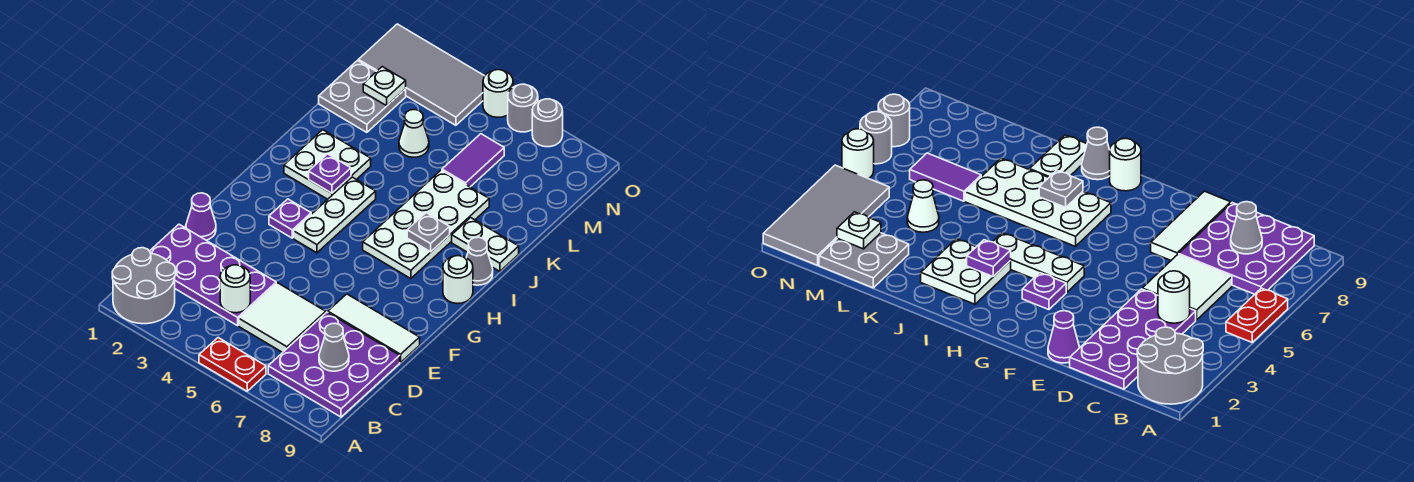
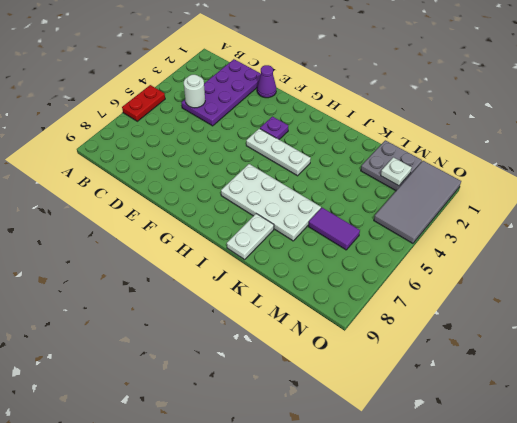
none -> grey 2x2 round brick [112,248,176,324]
none -> purple 3x3 plate [268,312,400,417]
none -> white 2x2 tile [239,283,326,352]

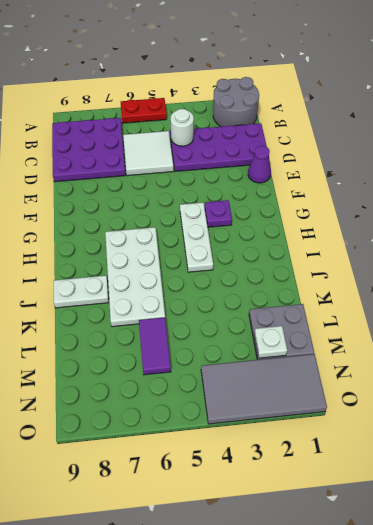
none -> white 1x3 tile [328,294,420,362]
none -> white 1x1 round brick [443,256,473,304]
none -> white 2x2 plate [284,130,371,199]

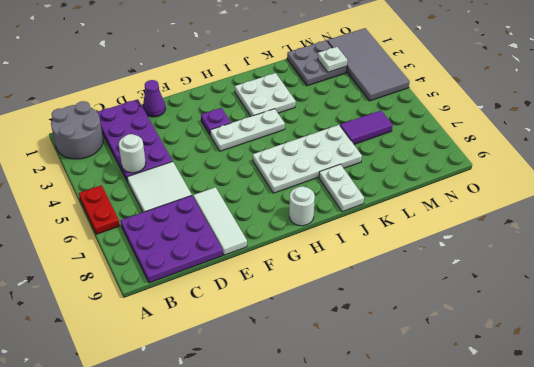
none -> grey 1x1 cone [466,237,493,285]
none -> white 1x1 cone [399,110,429,157]
none -> white 1x1 round brick [483,70,513,117]

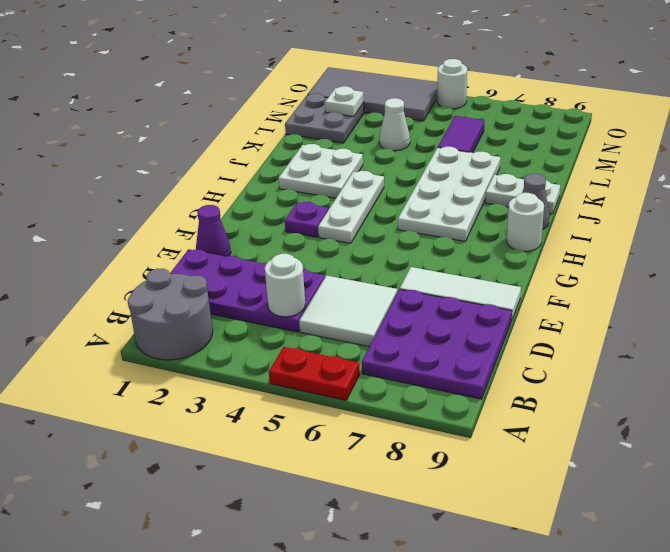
none -> grey 1x1 round brick [508,84,538,132]
none -> grey 1x1 round brick [532,99,563,147]
none -> grey 1x1 cone [319,323,349,371]

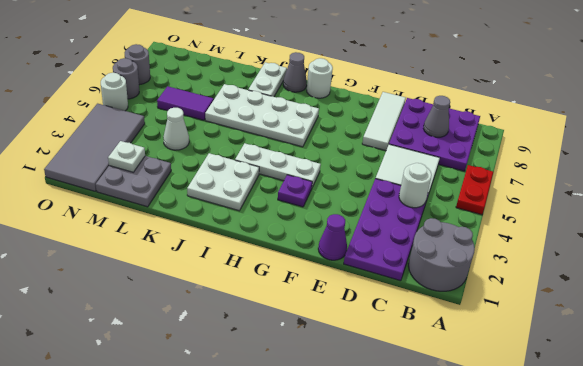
none -> purple 1x1 plate [309,154,351,193]
none -> grey 1x1 plate [407,213,450,252]

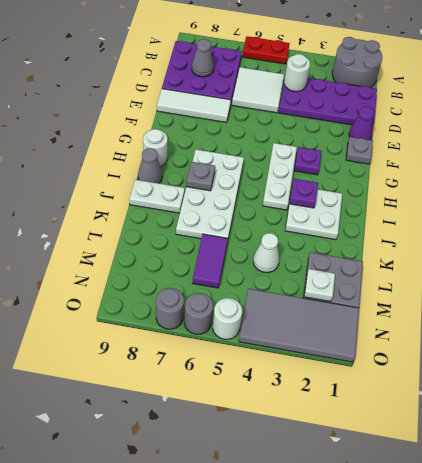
grey 1x1 plate [346,137,373,164] -> none

